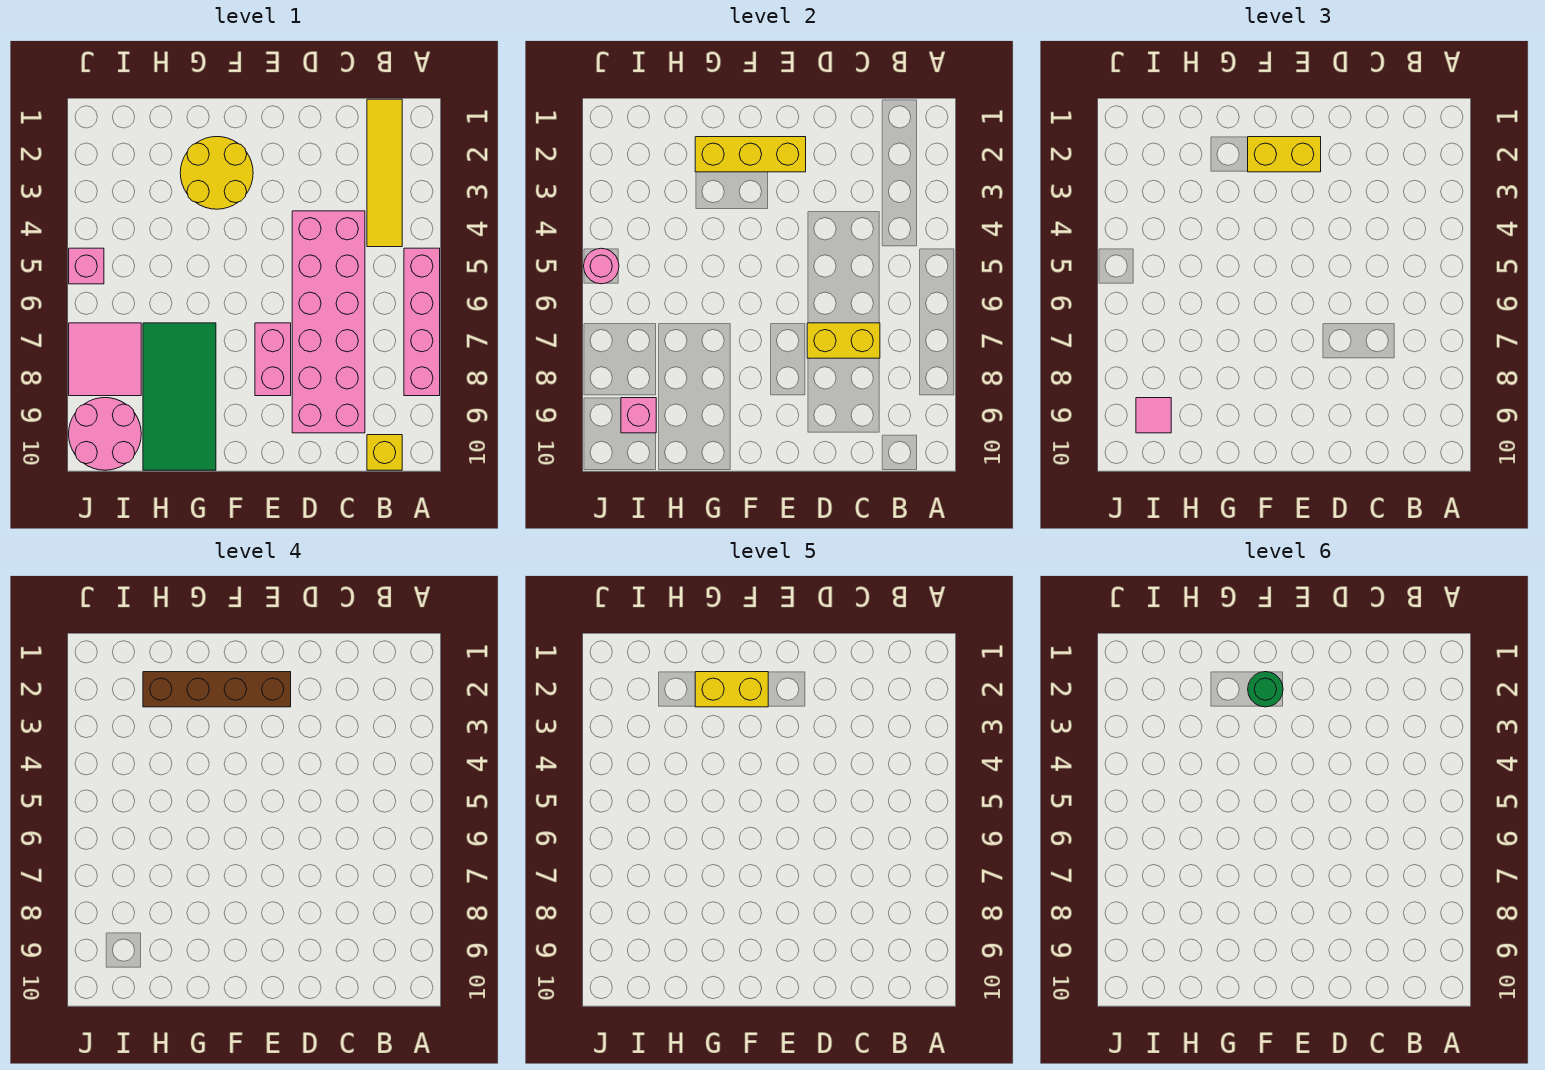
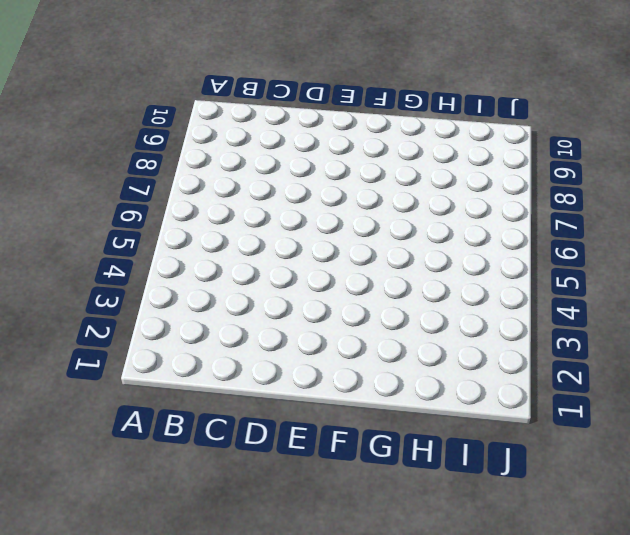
none -> pink 1x4 brick [404,248,440,396]
none -> yellow 1x4 tile [367,99,402,247]
none -> yellow 1x1 brick [367,435,402,470]

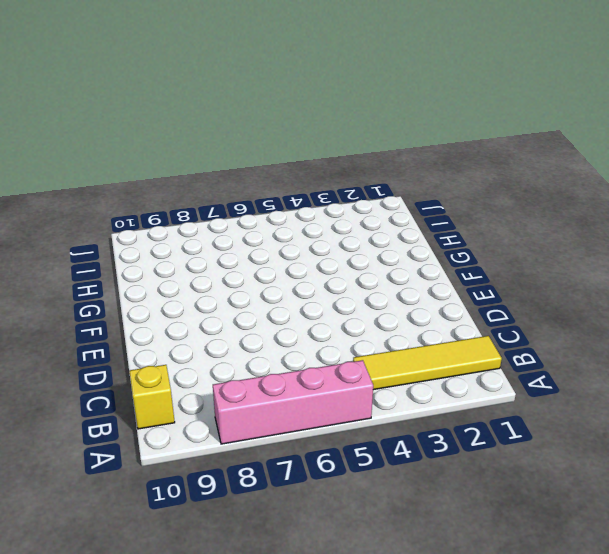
none -> pink 2x6 brick [292,211,365,433]
none -> pink 1x2 brick [255,323,291,396]
none -> yellow 2x2 round brick [180,137,253,209]

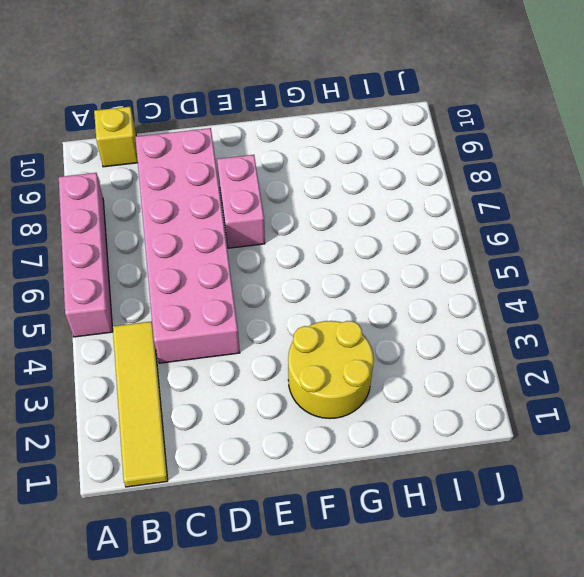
none -> green 2x4 tile [143,323,216,470]
none -> pink 2x2 tile [69,323,141,396]
none -> pink 2x2 round brick [69,398,141,470]

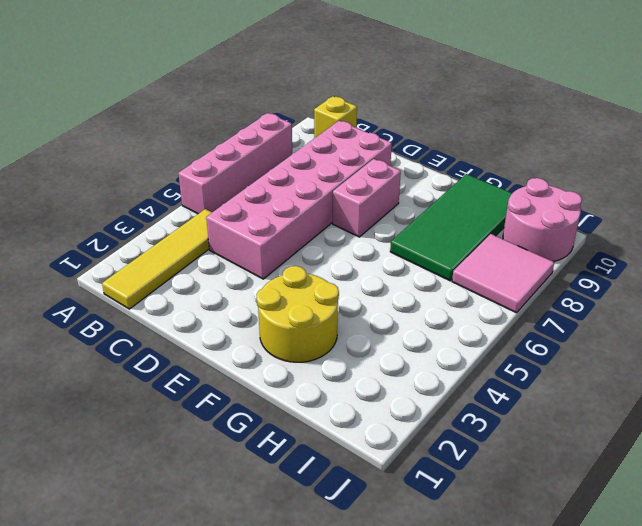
none -> pink 1x1 brick [69,248,104,284]
none -> yellow 1x2 brick [807,323,880,358]
none -> yellow 1x3 brick [695,137,806,172]

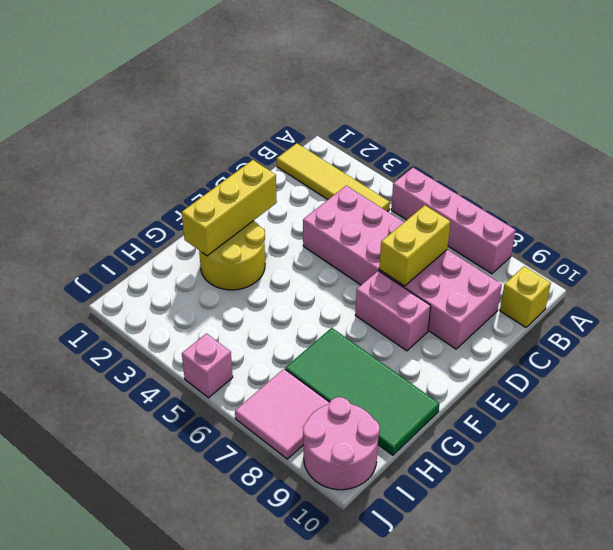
none -> pink 1x1 brick [621,398,656,433]
none -> pink 1x1 round brick [584,248,619,284]
none -> yellow 1x2 brick [1248,137,1321,172]

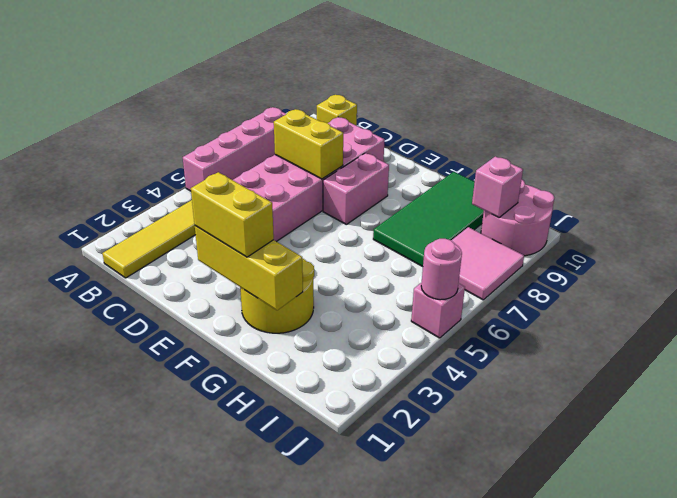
none -> pink 1x1 tile [1136,398,1171,433]
none -> brown 1x4 brick [143,672,291,707]
none -> yellow 1x2 brick [695,672,768,707]

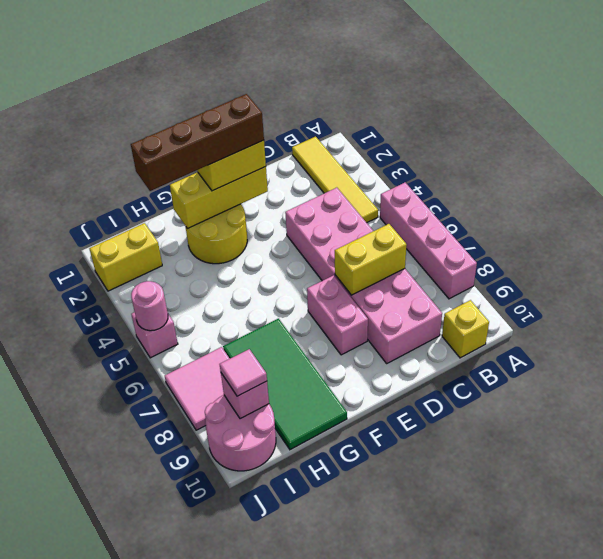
yellow 1x2 brick [89,223,162,291] -> yellow 1x2 brick moved to [695,672,768,707]
none -> green 1x1 round brick [1248,672,1283,707]

